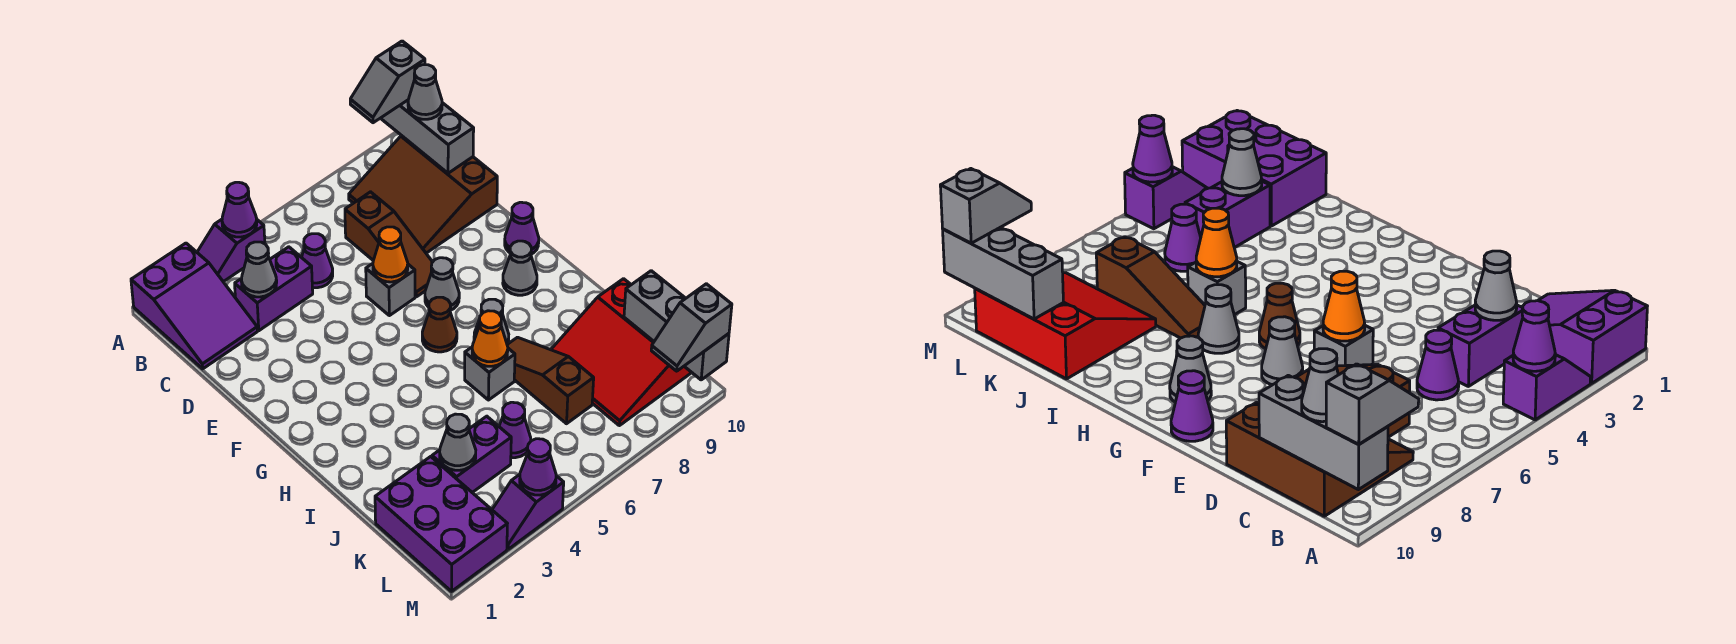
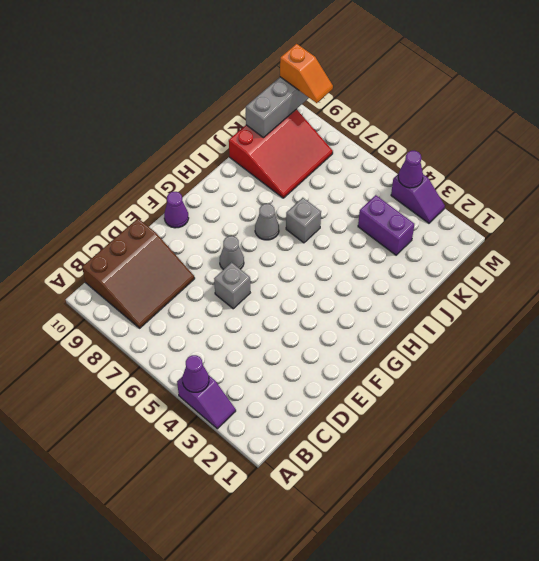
orange 1x2 slope [280,44,333,103] -> grey 1x2 slope [651,284,732,371]
none -> purple 2x3 slope [131,243,257,369]
none -> purple 1x2 brick [235,247,313,331]
none -> purple 1x1 cone [302,234,333,288]
none -> brown 1x3 slope [345,192,432,297]

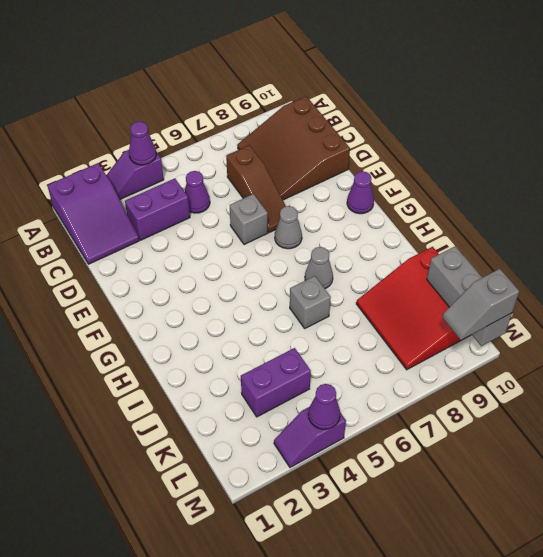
none -> brown 1x1 cone [422,297,457,352]
none -> grey 1x1 cone [503,241,537,295]
none -> brown 1x3 slope [507,337,594,424]
none -> purple 2x3 brick [375,457,507,591]

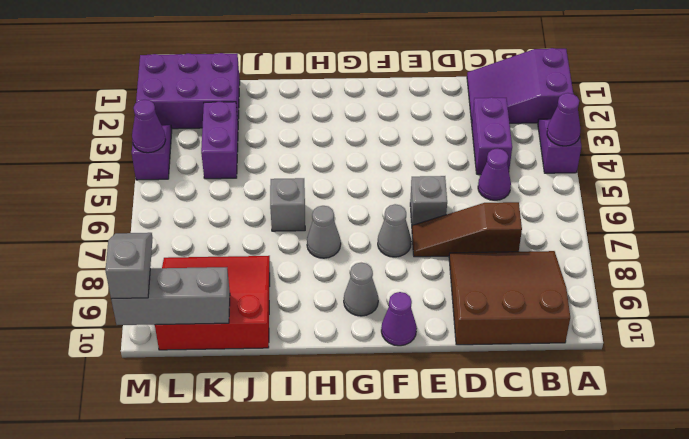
none -> brown 1x1 cone [422,297,457,352]
none -> brown 1x3 slope [507,337,594,424]
none -> purple 1x1 cone [499,402,531,458]
none -> grey 1x3 brick [381,100,474,173]

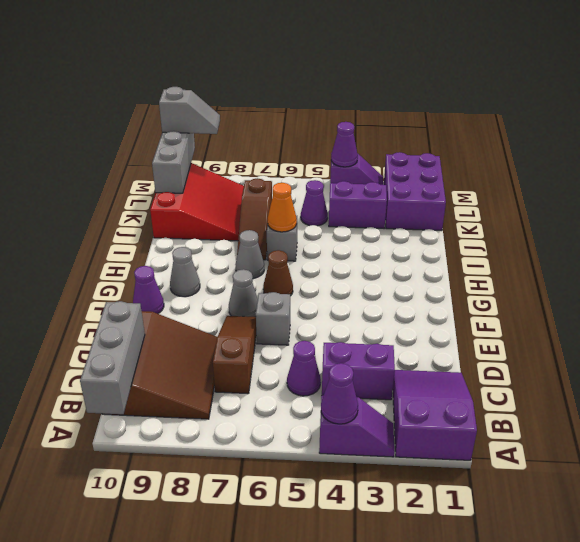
none -> grey 1x1 cone [241,242,277,297]
none -> orange 1x1 cone [373,227,408,282]
none -> grey 1x1 cone [440,414,476,470]
none -> grey 1x2 slope [350,41,425,123]

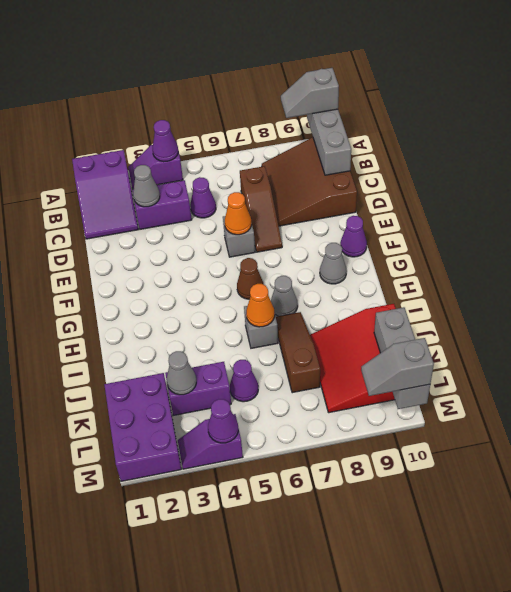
none -> grey 1x1 cone [425,258,459,310]
none -> grey 1x1 cone [408,65,442,119]

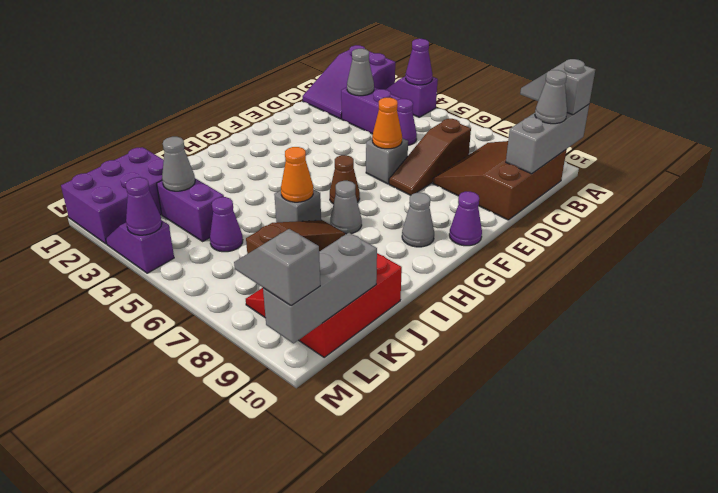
none -> grey 1x1 cone [425,258,459,310]

